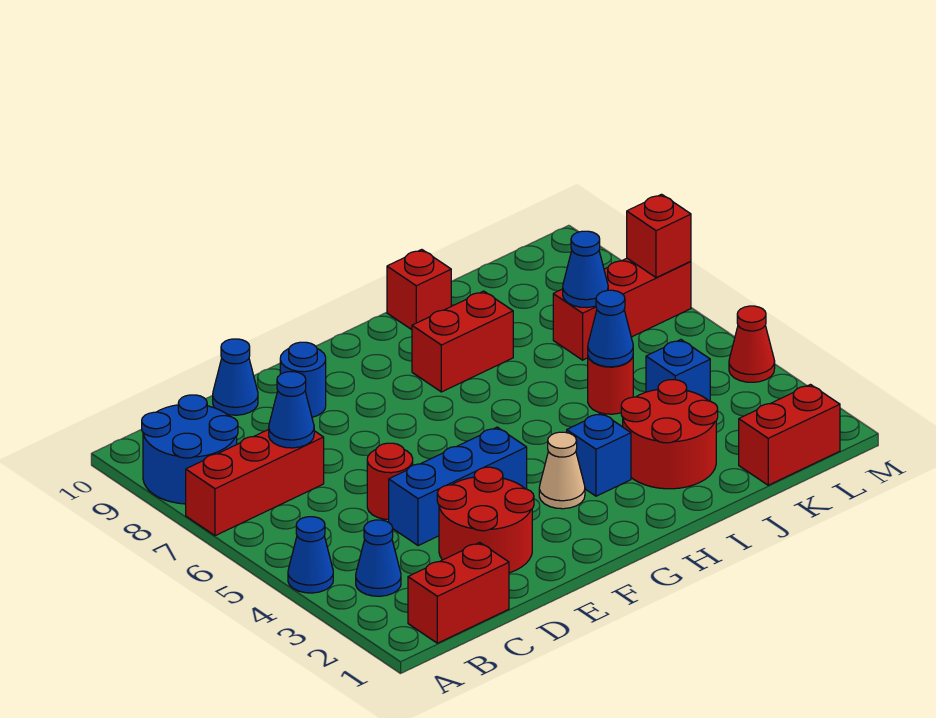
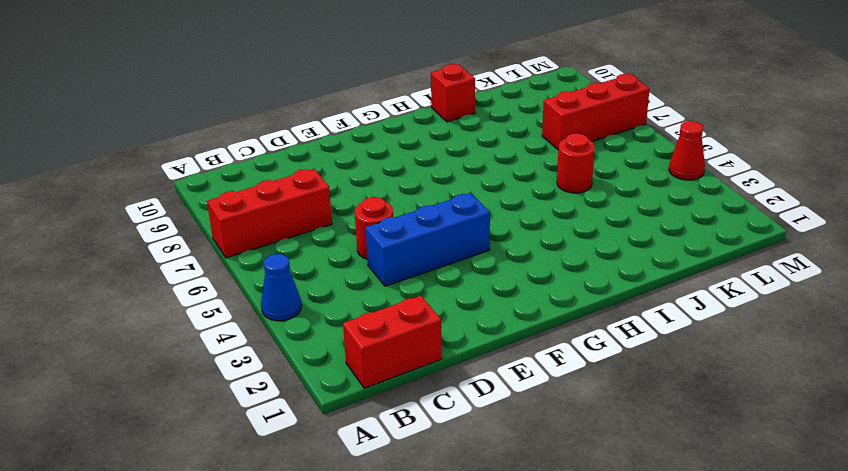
none -> blue 2x2 round brick [142,395,238,504]
none -> blue 1x1 cone [356,520,401,596]
none -> red 2x2 round brick [437,467,534,573]

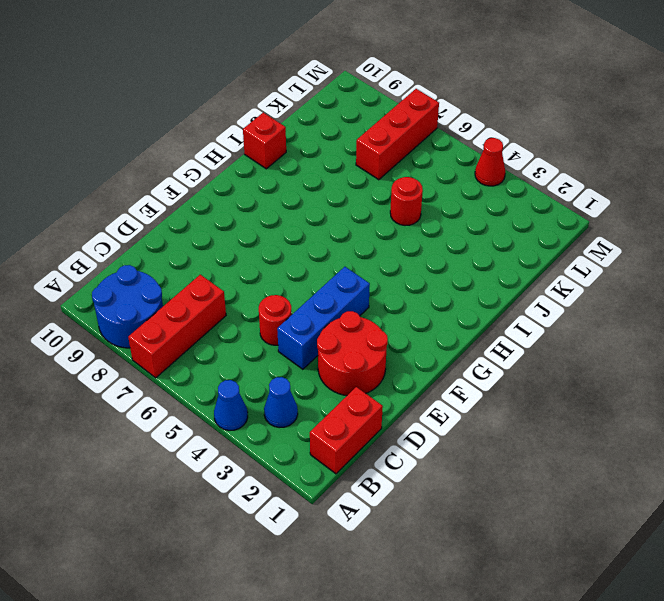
none -> blue 1x1 cone [213,339,258,415]
none -> blue 1x1 round brick [280,342,326,417]
none -> tan 1x1 cone [539,432,585,509]

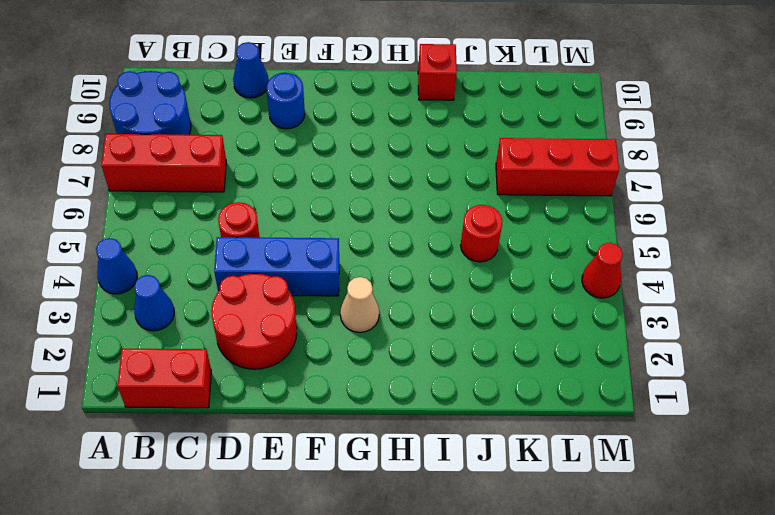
none -> blue 1x1 brick [567,413,631,496]
none -> red 1x2 brick [412,291,513,392]
none -> red 2x2 round brick [621,380,718,489]

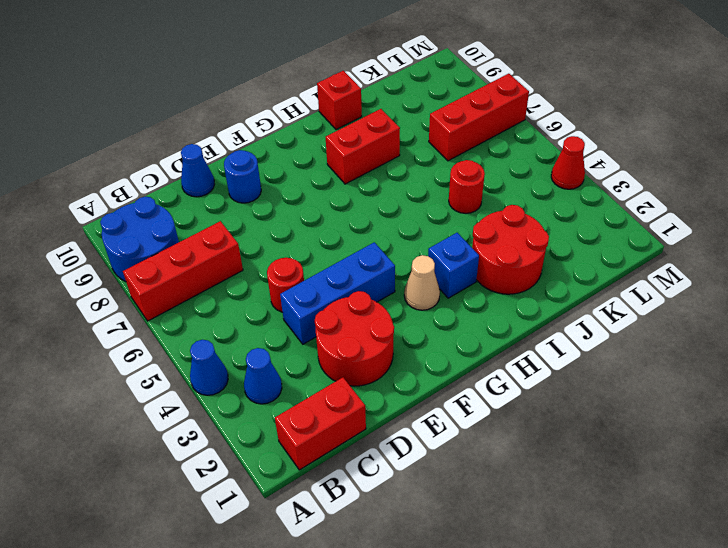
none -> red 1x2 brick [739,385,840,485]
none -> blue 1x1 brick [646,340,710,401]
none -> blue 1x1 cone [269,372,314,448]

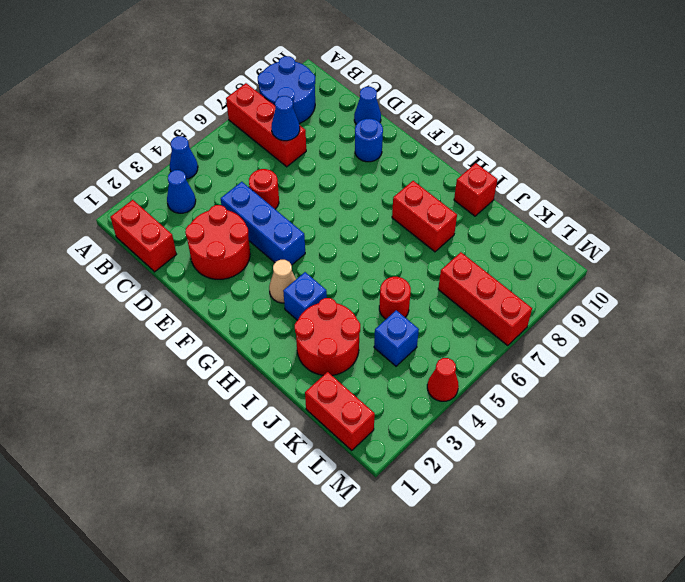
none -> blue 1x1 cone [588,290,633,367]
none -> blue 1x1 cone [563,231,608,308]
none -> red 1x1 brick [627,194,691,278]

